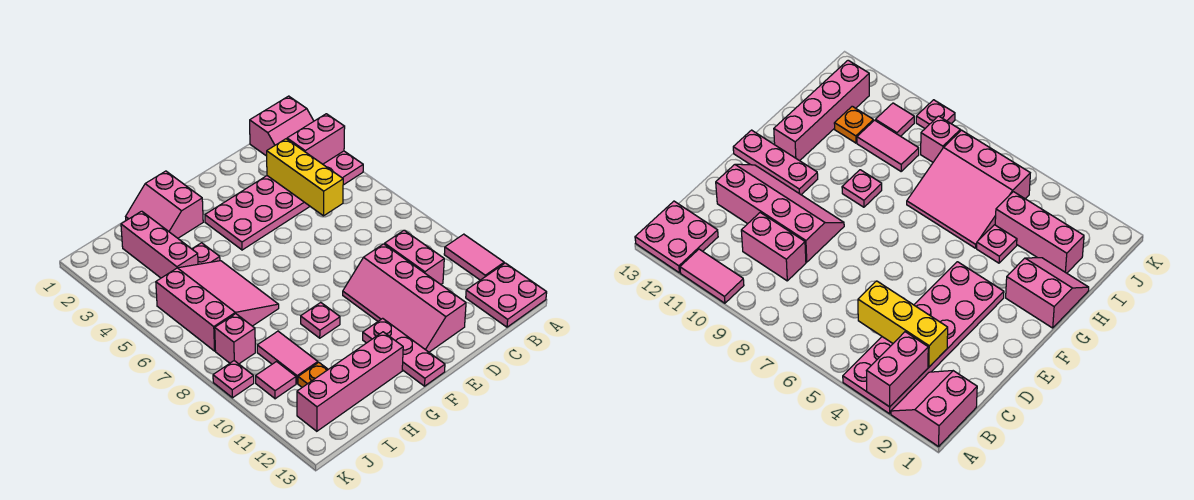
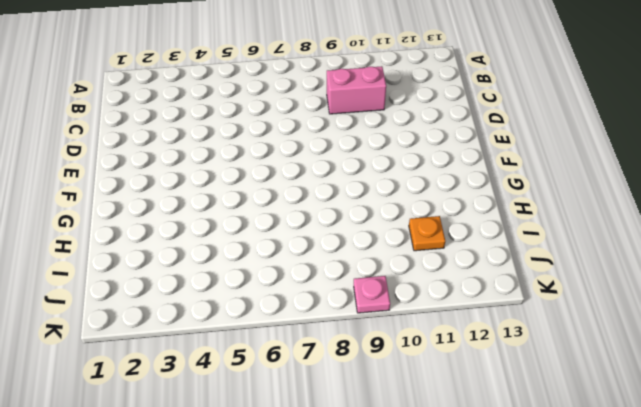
none -> pink 2x2 slope [250,96,314,156]
none -> pink 2x6 plate [205,151,363,250]
none -> pink 1x2 tile [444,234,504,280]

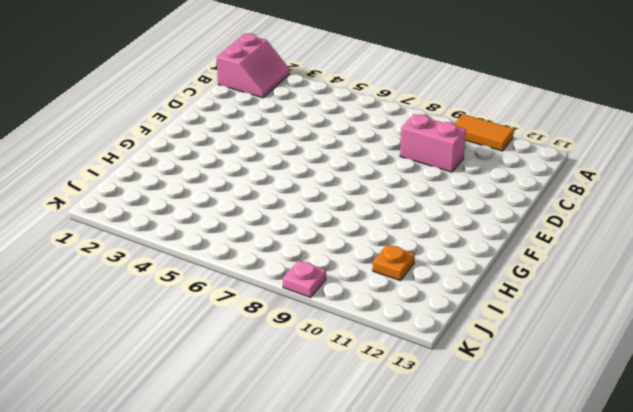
orange 1x2 tile [454,114,514,151] -> pink 1x2 tile [444,234,504,280]
none -> pink 2x6 plate [205,151,363,250]
none -> pink 2x2 plate [466,263,547,327]
none -> pink 2x4 slope [343,244,466,352]

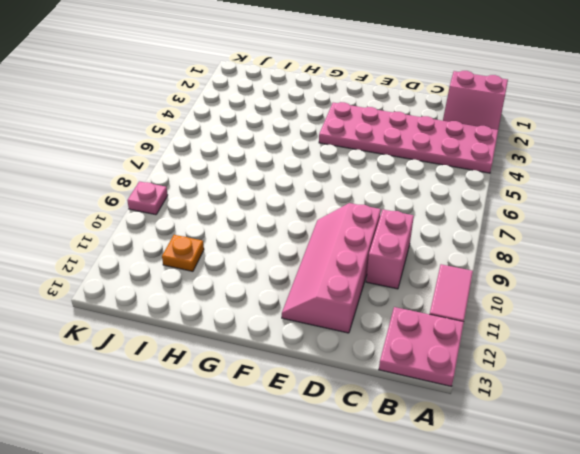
none -> pink 1x3 plate [363,318,445,386]
none -> pink 2x2 slope [126,171,203,238]
none -> pink 1x1 plate [301,302,340,338]

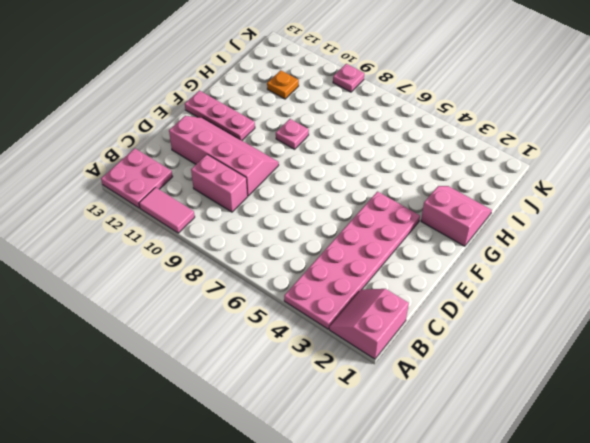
none -> pink 1x4 brick [297,332,403,431]
none -> pink 1x1 plate [192,243,220,264]
none -> pink 3x3 slope [156,261,279,351]

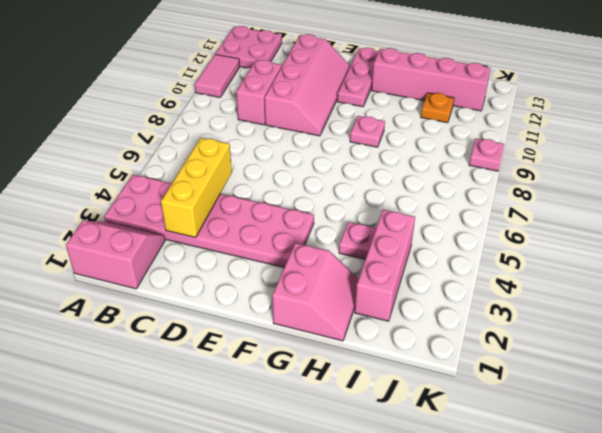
none -> pink 3x3 slope [156,261,279,351]
none -> pink 1x2 tile [257,331,318,383]
none -> pink 1x1 brick [215,314,255,364]

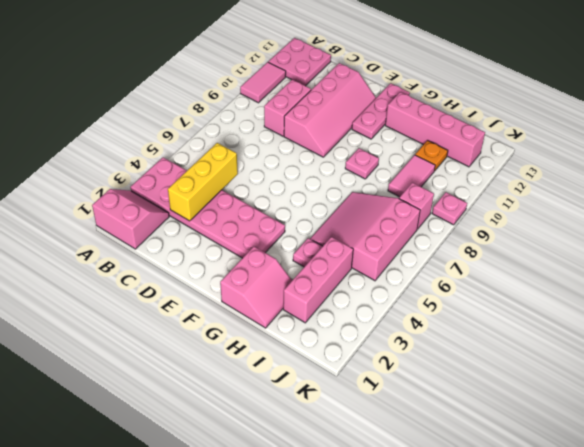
none -> pink 1x1 tile [256,362,296,399]
none -> pink 1x2 brick [287,114,345,164]

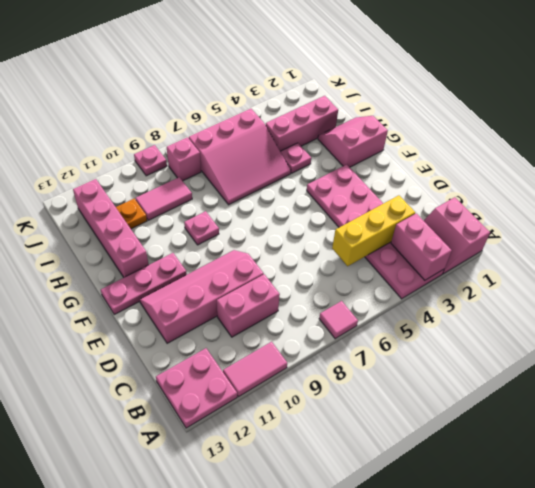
pink 1x1 tile [319,301,358,339] -> pink 1x1 tile moved to [256,362,296,399]

